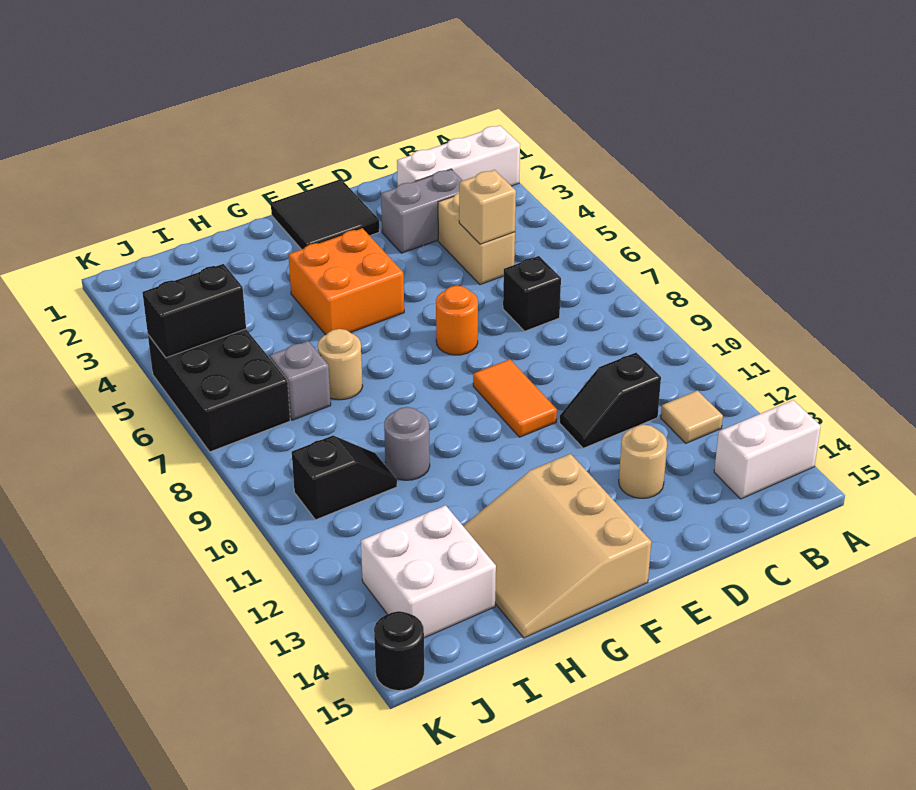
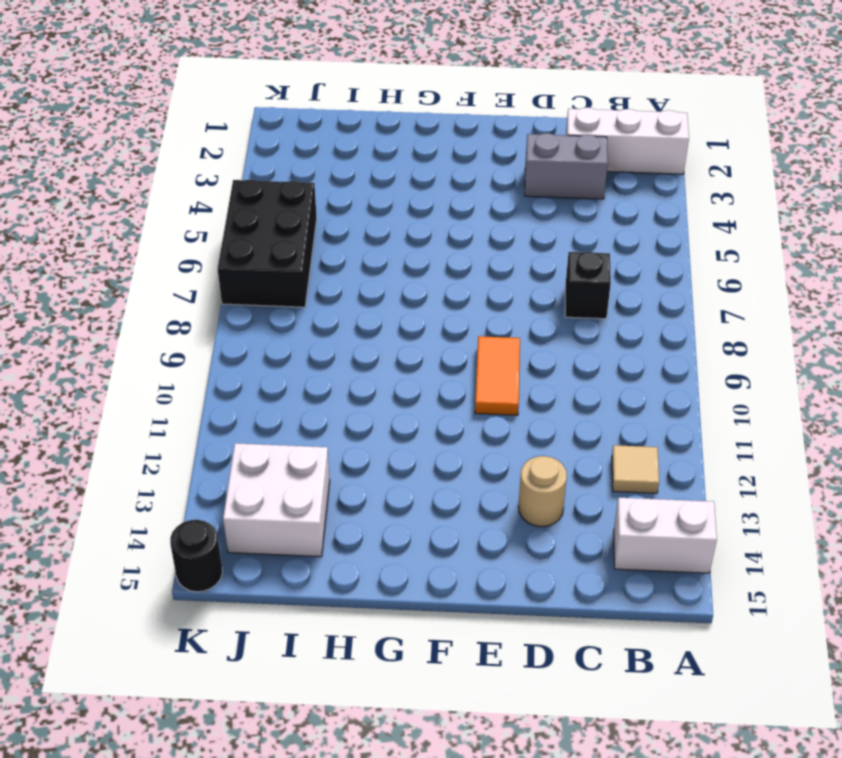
none -> tan 1x2 brick [438,193,515,285]
none -> black 1x2 slope [559,353,661,448]
none -> black 2x2 tile [271,179,379,250]

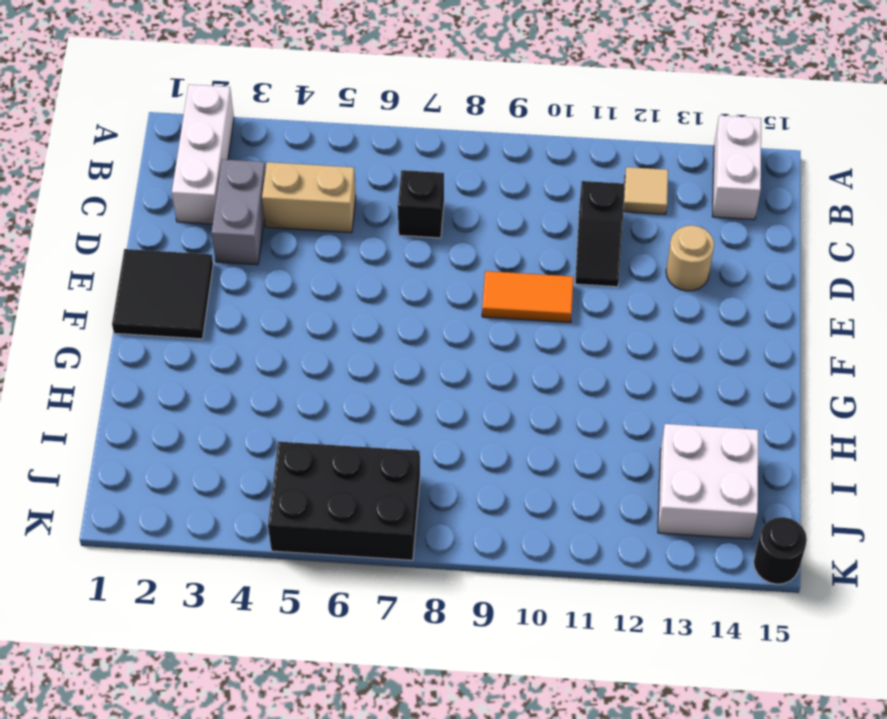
none -> orange 1x1 round brick [436,286,478,355]
none -> orange 2x2 brick [289,228,404,335]
none -> tan 3x3 slope [463,454,651,638]

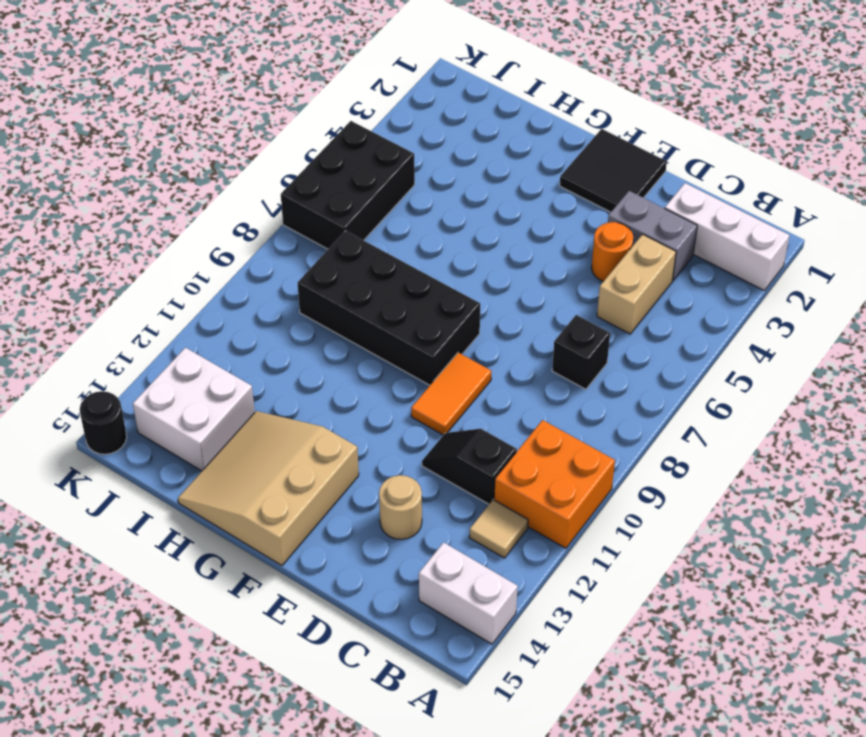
orange 2x2 brick [494,420,615,548] -> orange 2x2 brick moved to [289,228,404,335]
orange 1x1 round brick [592,222,633,281] -> orange 1x1 round brick moved to [436,286,478,355]
black 2x4 brick [298,231,480,385] -> none
none -> tan 1x1 round brick [318,329,363,400]
none -> grey 1x1 round brick [384,407,430,480]
none -> grey 1x1 brick [270,341,331,420]

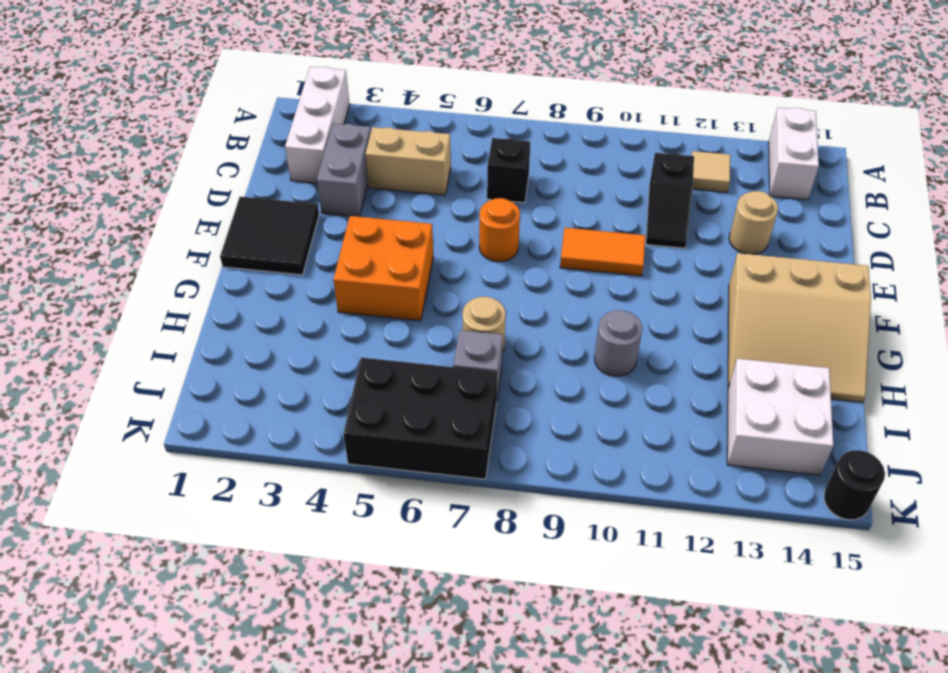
none -> black 1x2 slope [292,436,397,520]
none -> tan 1x1 brick [459,170,516,244]
none -> black 1x2 brick [142,264,246,358]

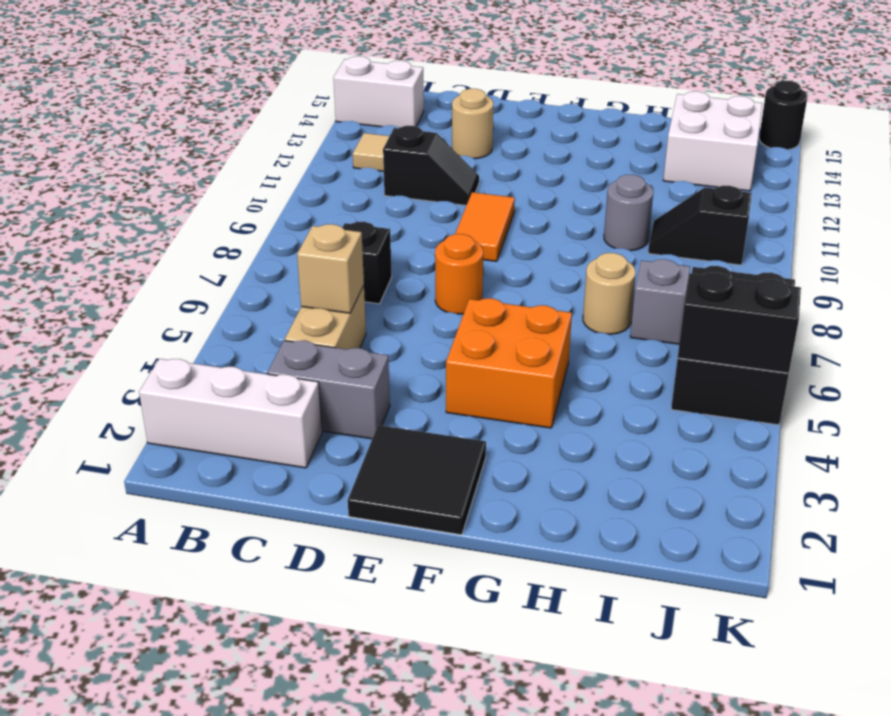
none -> tan 3x3 slope [463,454,651,638]

